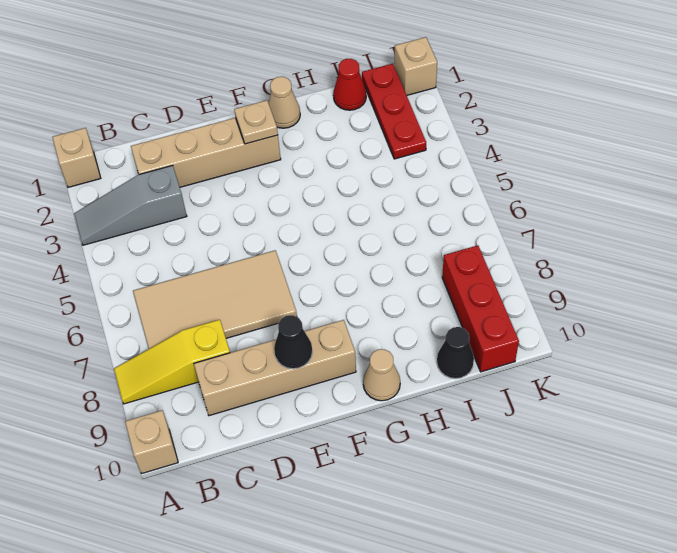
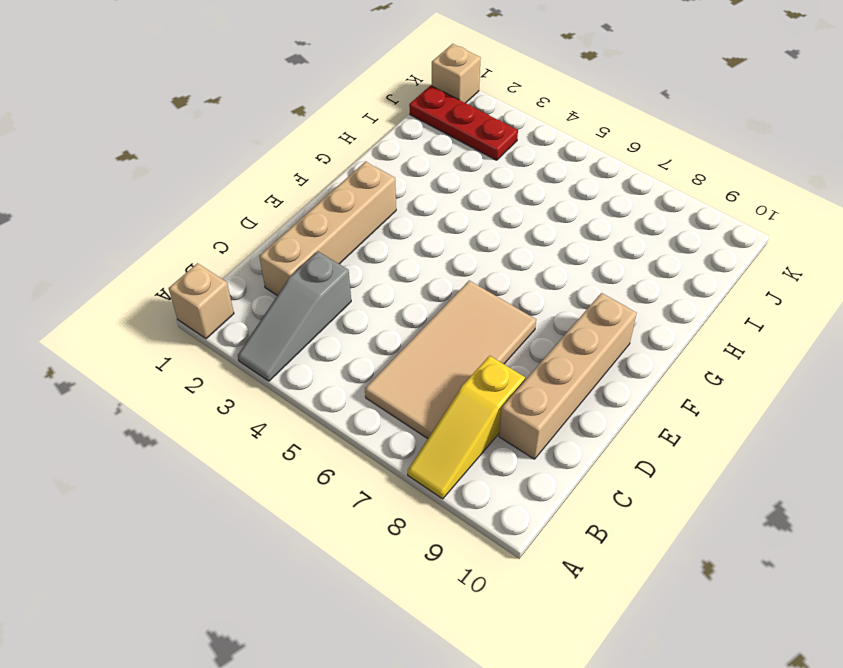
none -> tan 1x1 brick [125,410,178,474]
none -> tan 1x1 cone [269,77,300,128]
none -> tan 1x1 cone [363,349,400,401]

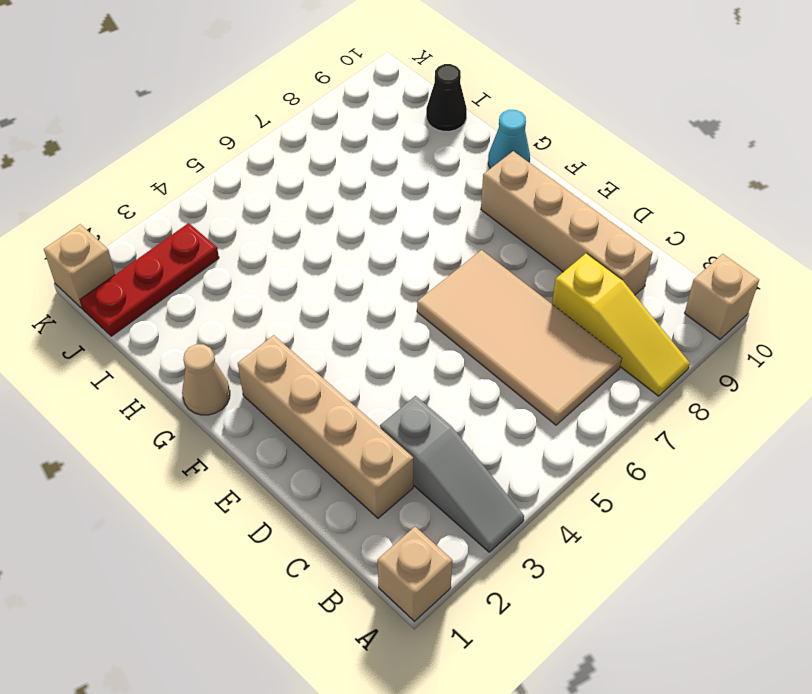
cyan 1x1 cone [488,110,530,168] -> tan 1x1 cone [363,349,400,401]
none -> red 1x1 cone [333,59,366,110]
none -> red 1x3 brick [442,245,519,372]
none -> black 1x1 cone [274,315,312,369]

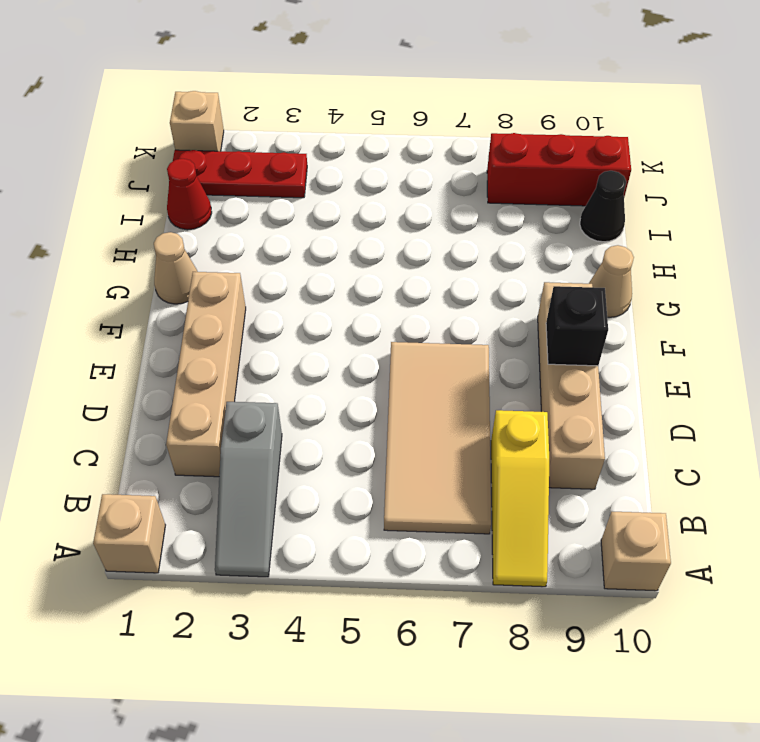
black 1x1 brick [546,286,608,366] -> black 1x1 cone [274,315,312,369]
none -> tan 1x1 plate [234,100,278,144]

